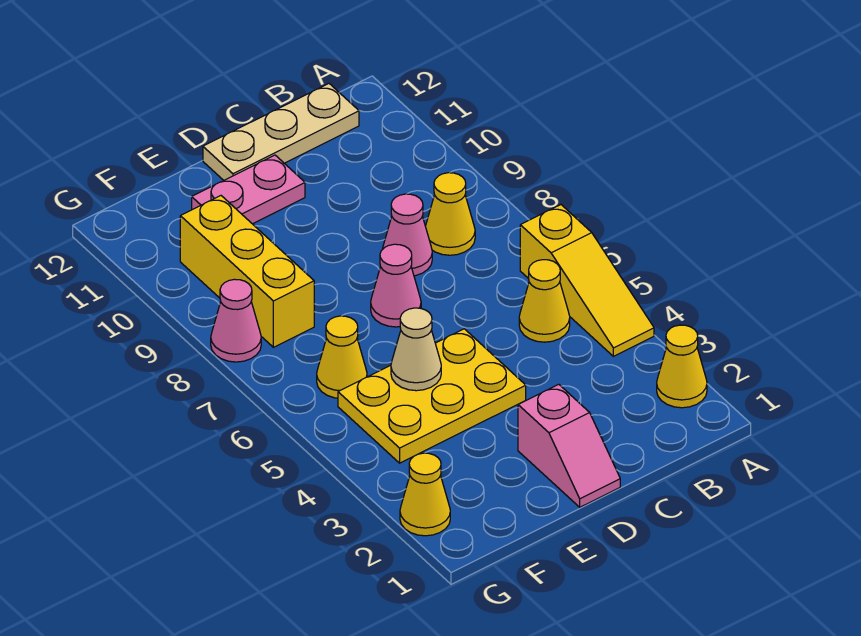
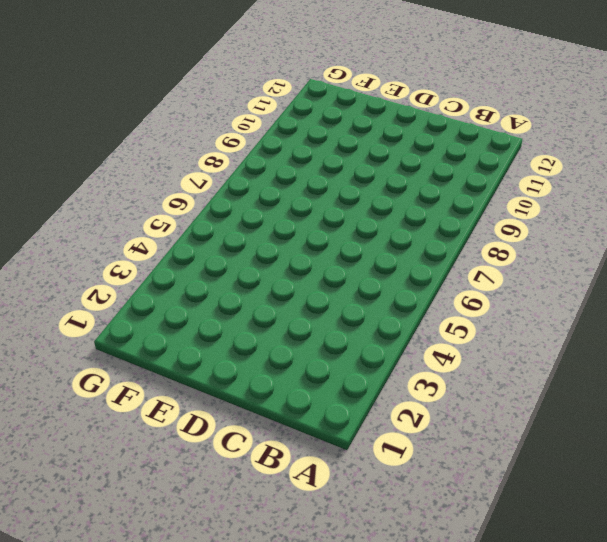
none -> yellow 1x1 cone [657,325,707,408]
none -> yellow 1x3 slope [520,205,654,356]
none -> yellow 1x1 cone [519,260,570,342]

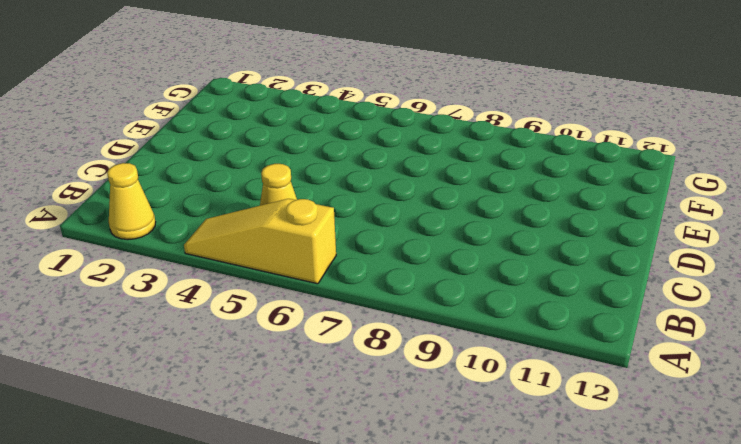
none -> yellow 1x1 cone [426,173,475,255]
none -> tan 1x3 plate [203,84,359,180]
none -> pink 1x1 cone [382,194,432,276]

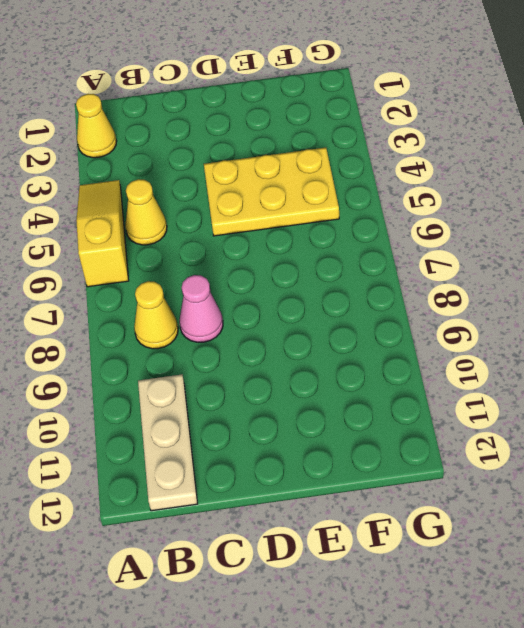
tan 1x3 plate [138,375,198,511] -> tan 1x3 plate turned to [203,84,359,180]
none -> pink 1x2 slope [518,384,620,507]
none -> pink 1x1 cone [371,244,421,327]
none -> pink 1x2 plate [192,155,305,224]

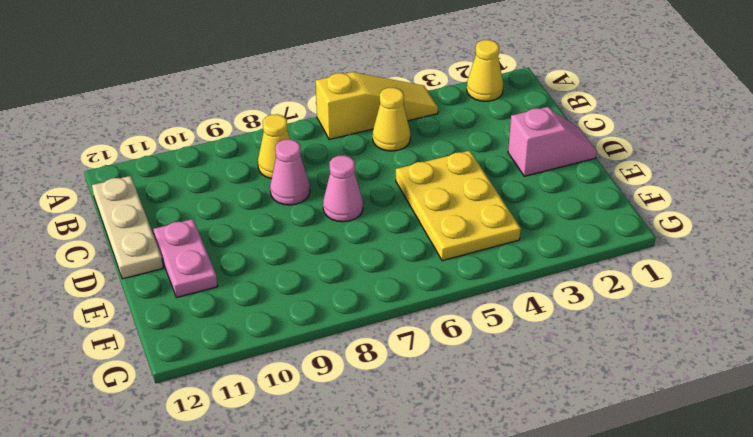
none -> yellow 1x1 cone [317,316,367,398]
none -> yellow 1x3 brick [180,196,314,347]
none -> yellow 1x1 cone [400,453,450,536]

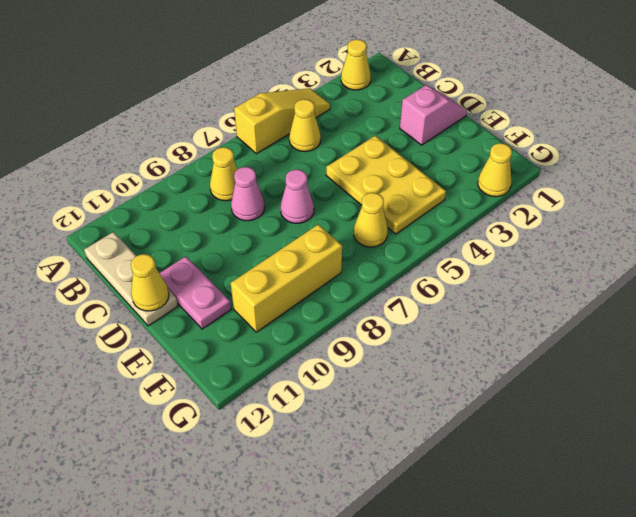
yellow 1x1 cone [131,254,169,311] -> none
none -> pink 1x1 cone [211,279,261,362]
none -> tan 1x1 cone [391,308,441,391]

